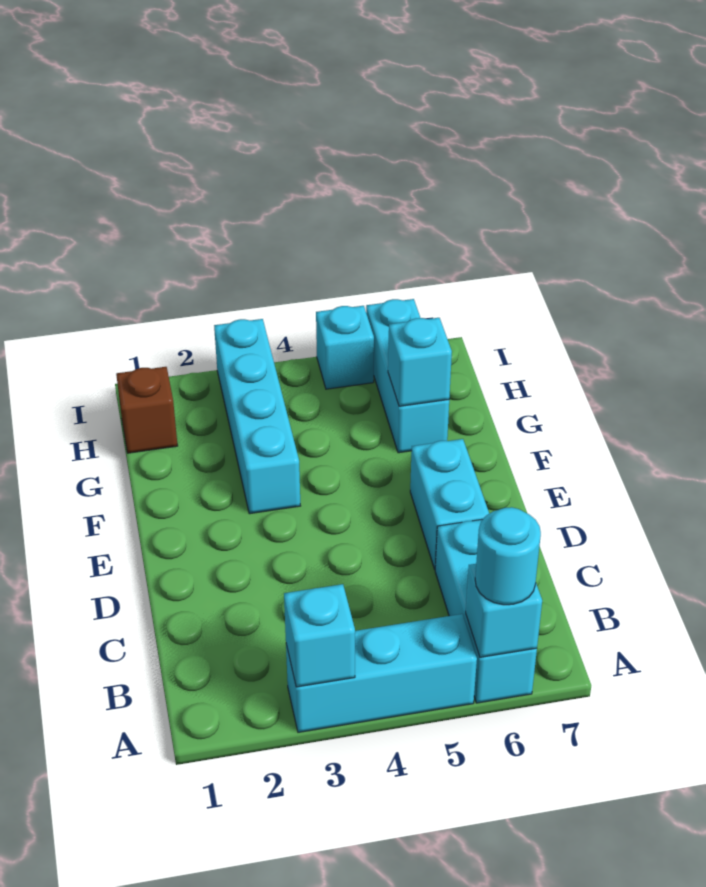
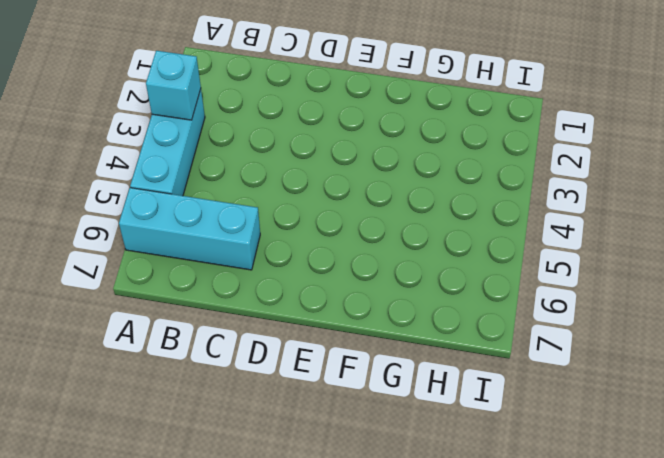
none -> cyan 1x2 brick [410,439,489,569]
none -> cyan 1x4 brick [214,319,300,514]

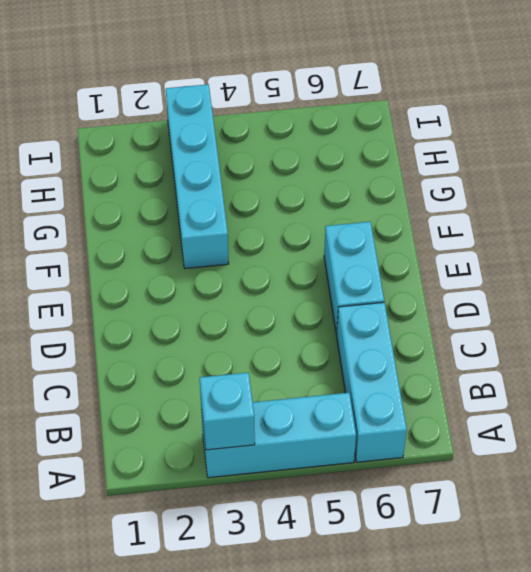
none -> cyan 1x3 brick [366,299,449,453]
none -> brown 1x1 brick [116,367,178,453]

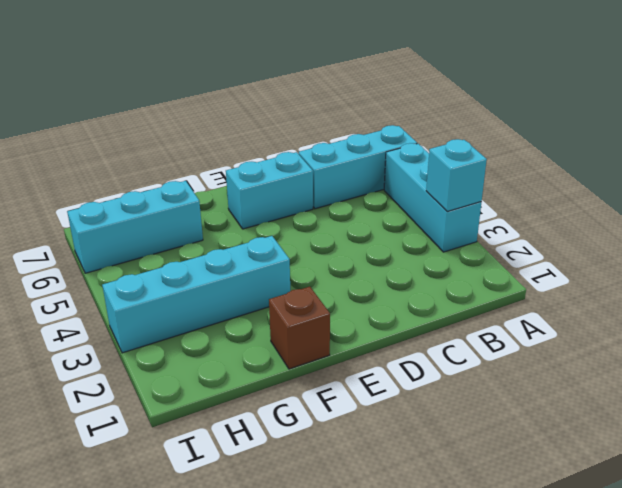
brown 1x1 brick [269,287,330,369] -> brown 1x1 brick moved to [116,367,178,453]
none -> cyan 1x1 brick [316,306,374,389]
none -> cyan 1x1 brick [466,564,542,657]

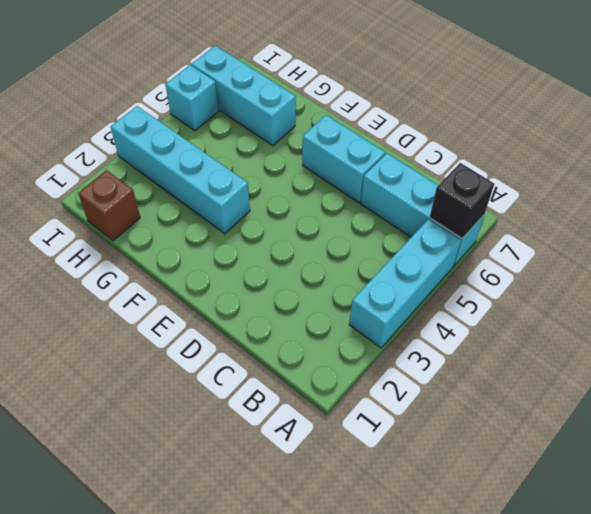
black 1x1 brick [430,163,494,239] -> cyan 1x1 brick [466,564,542,657]
none -> cyan 1x1 brick [284,584,355,687]
none -> cyan 1x1 brick [388,318,452,406]

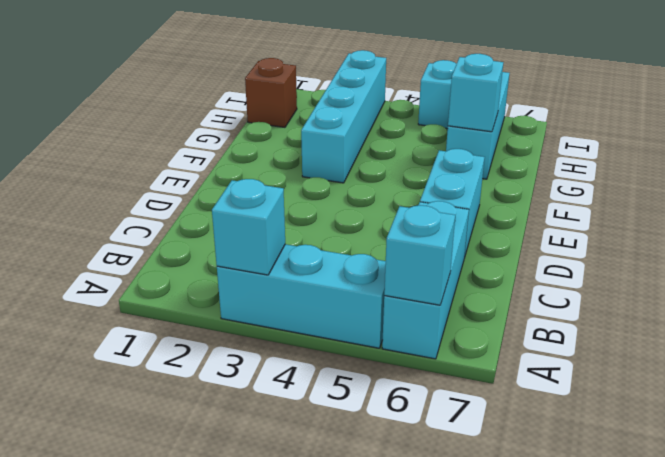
none -> cyan 1x1 round brick [475,507,541,605]

